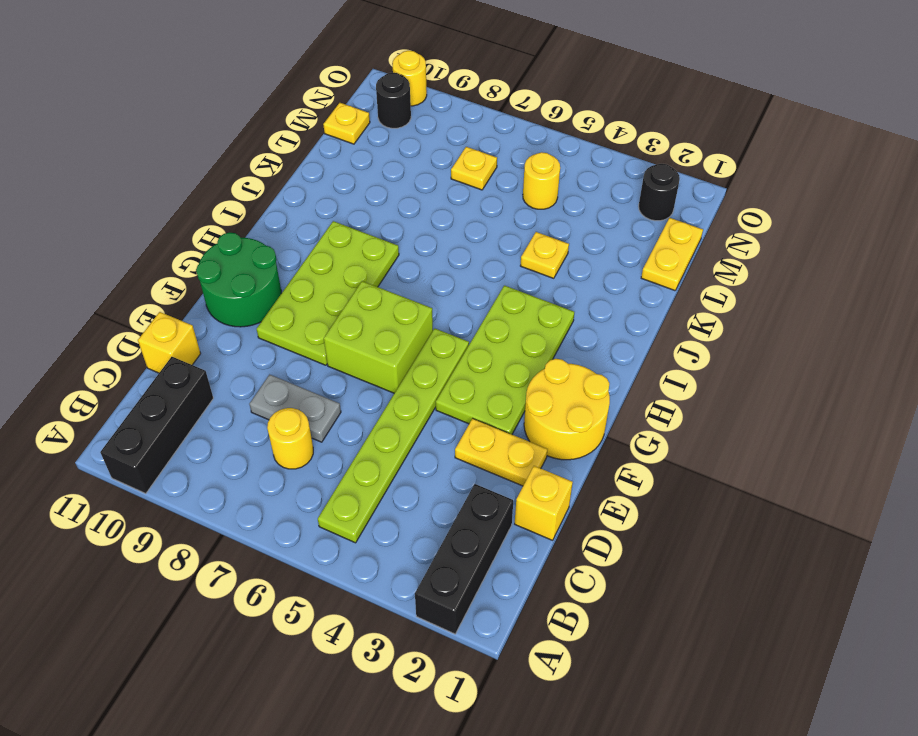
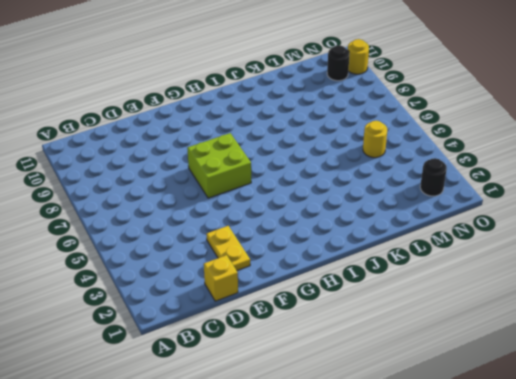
none -> black 1x3 brick [415,484,513,634]
none -> black 1x3 brick [100,357,213,493]
none -> lime 1x6 plate [318,328,469,543]

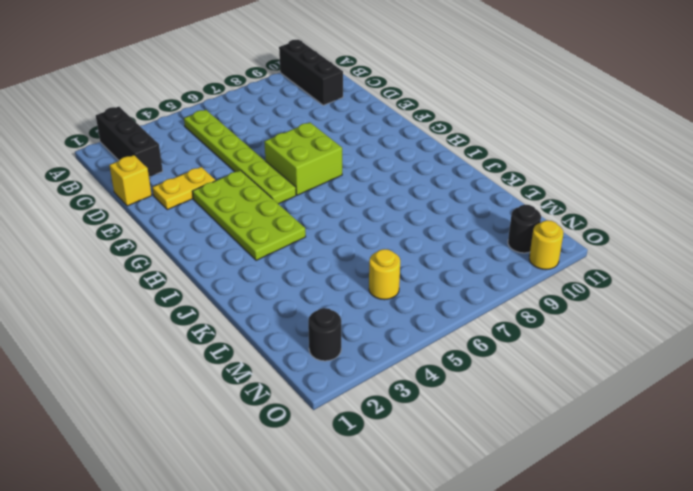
none -> yellow 1x1 round brick [267,408,313,469]
none -> grey 1x2 plate [249,375,341,442]
none -> yellow 1x1 brick [138,312,201,373]

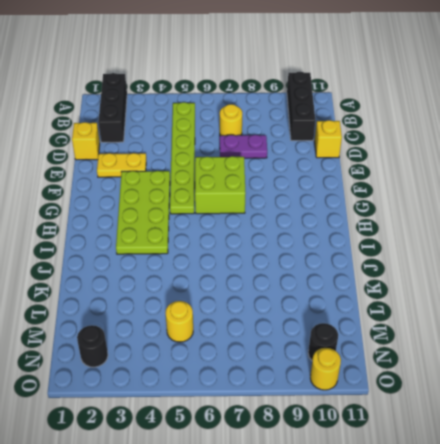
purple 1x2 plate [220,135,267,158] -> grey 1x2 plate [249,375,341,442]
none -> yellow 2x2 round brick [524,359,610,460]
none -> lime 2x4 plate [257,221,399,365]
none -> green 2x2 round brick [196,232,281,327]

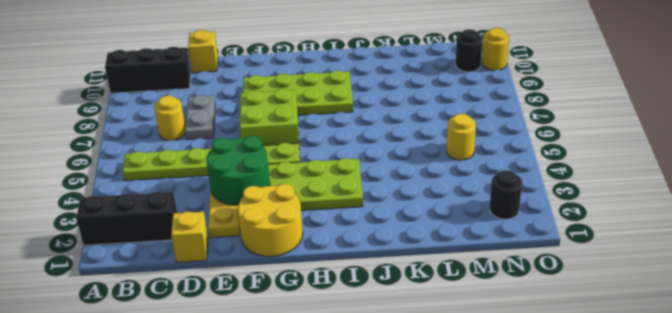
green 2x2 round brick [207,136,270,205] -> green 2x2 round brick moved to [196,232,281,327]
none -> yellow 1x1 plate [520,232,569,278]
none -> yellow 1x2 plate [641,218,703,291]
none -> yellow 1x1 plate [451,147,497,190]

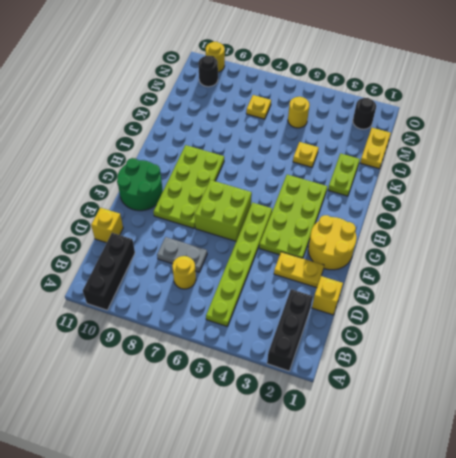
lime 1x2 plate [328,153,360,196] -> none
none -> yellow 1x1 plate [323,103,370,144]

